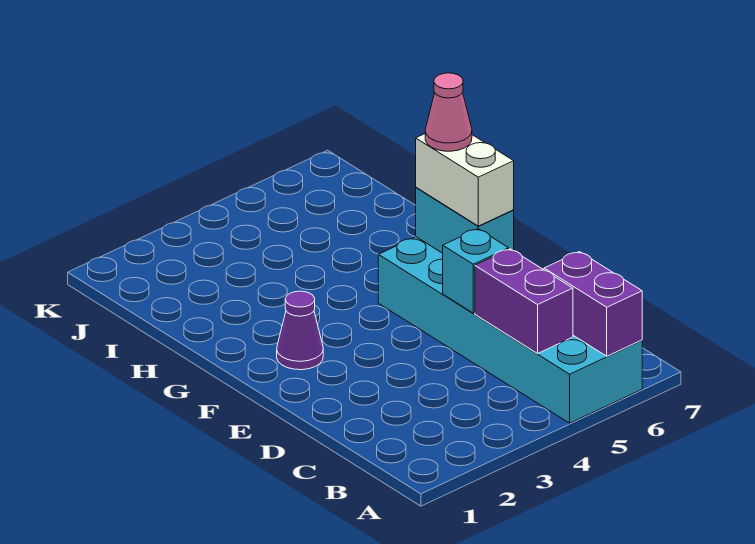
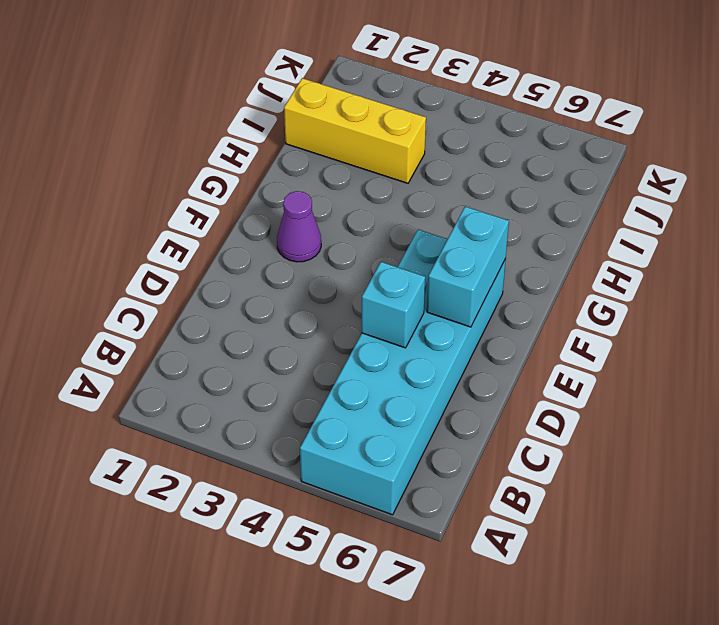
yellow 1x3 brick [284,78,426,183] -> none
none -> purple 1x2 brick [544,252,642,356]
none -> purple 1x2 brick [475,249,573,353]

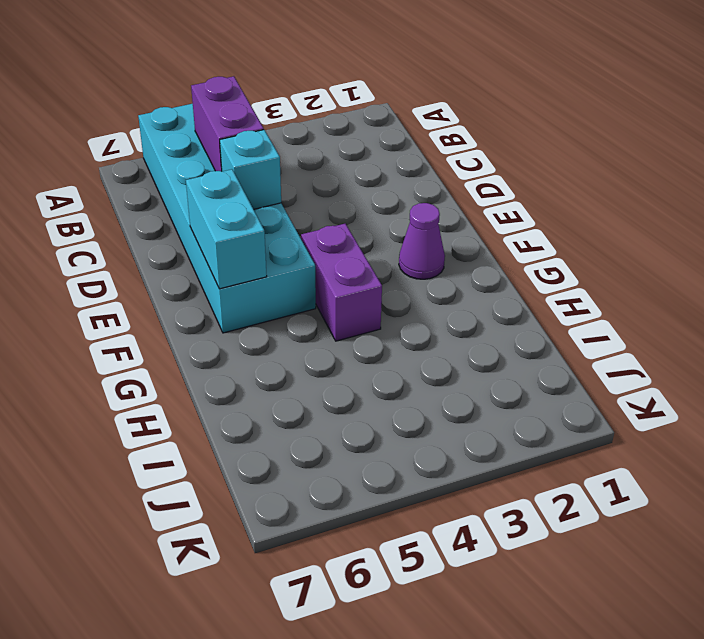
purple 1x2 brick [301,224,382,341] -> purple 1x2 brick moved to [544,252,642,356]
none -> white 1x2 brick [416,134,514,226]
none -> pink 1x1 cone [425,73,472,151]

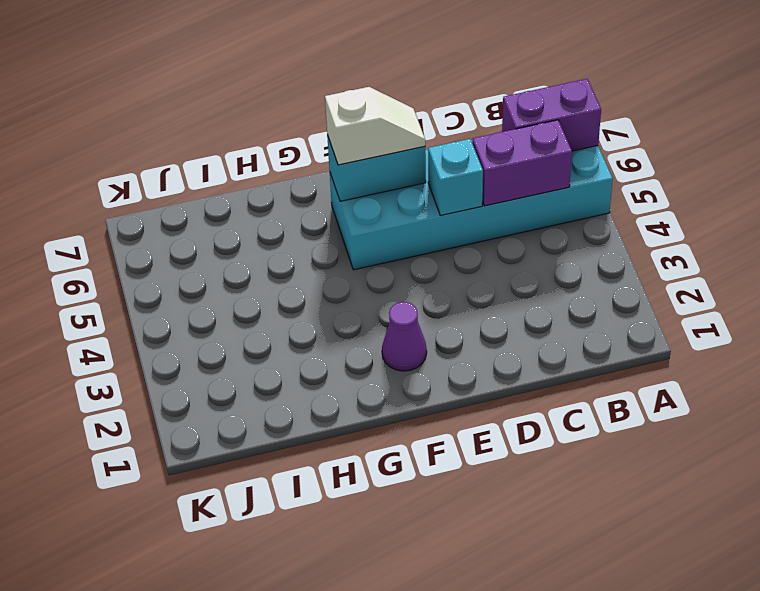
white 1x2 slope [325,87,425,165] -> white 1x2 brick [416,134,514,226]
none -> pink 1x1 cone [425,73,472,151]

